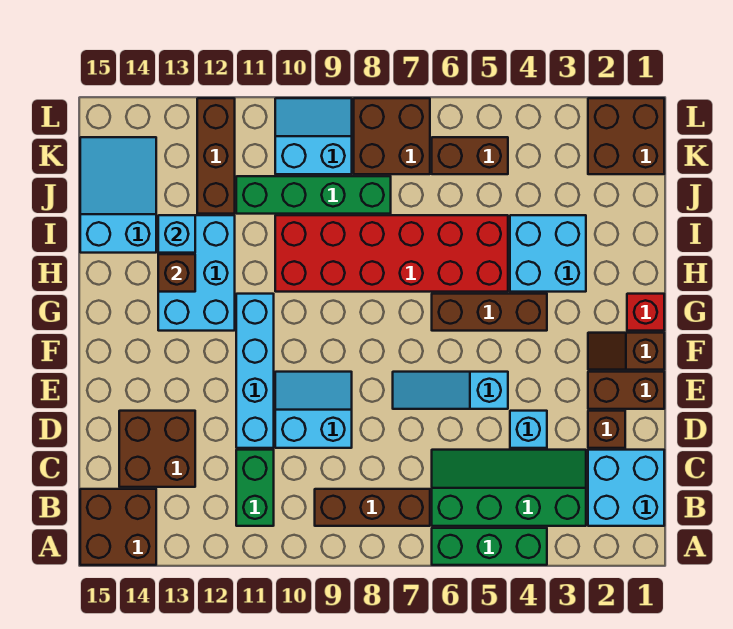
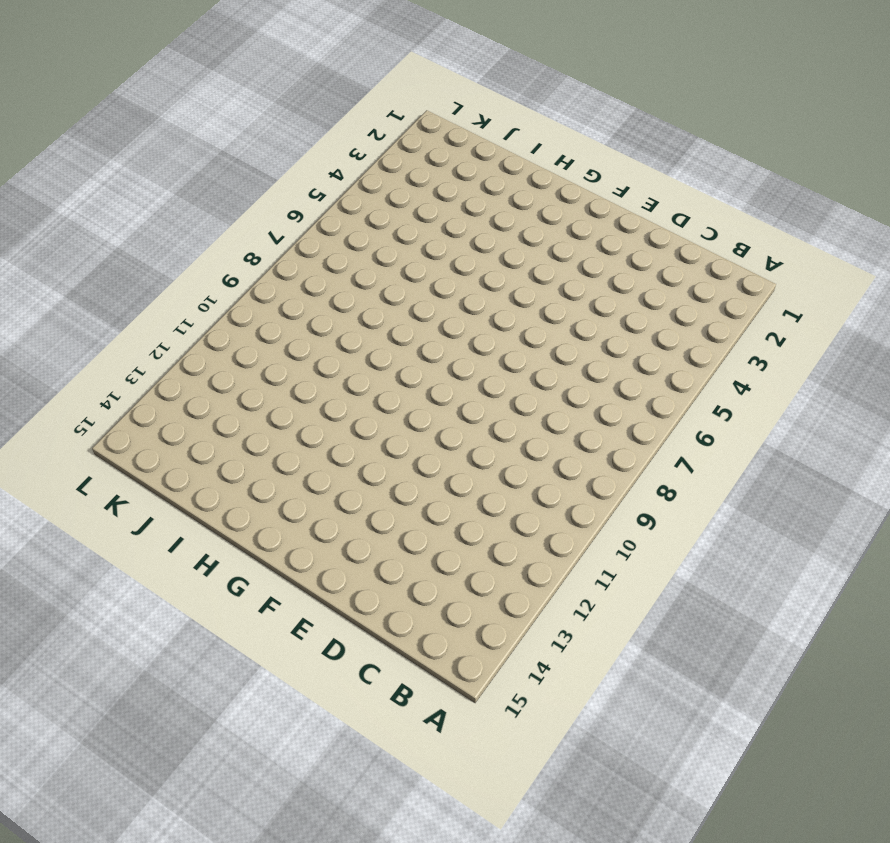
none -> green 1x3 brick [432,528,547,565]
none -> brown 2x2 brick [80,489,156,565]
none -> cyan 2x2 brick [588,450,664,526]

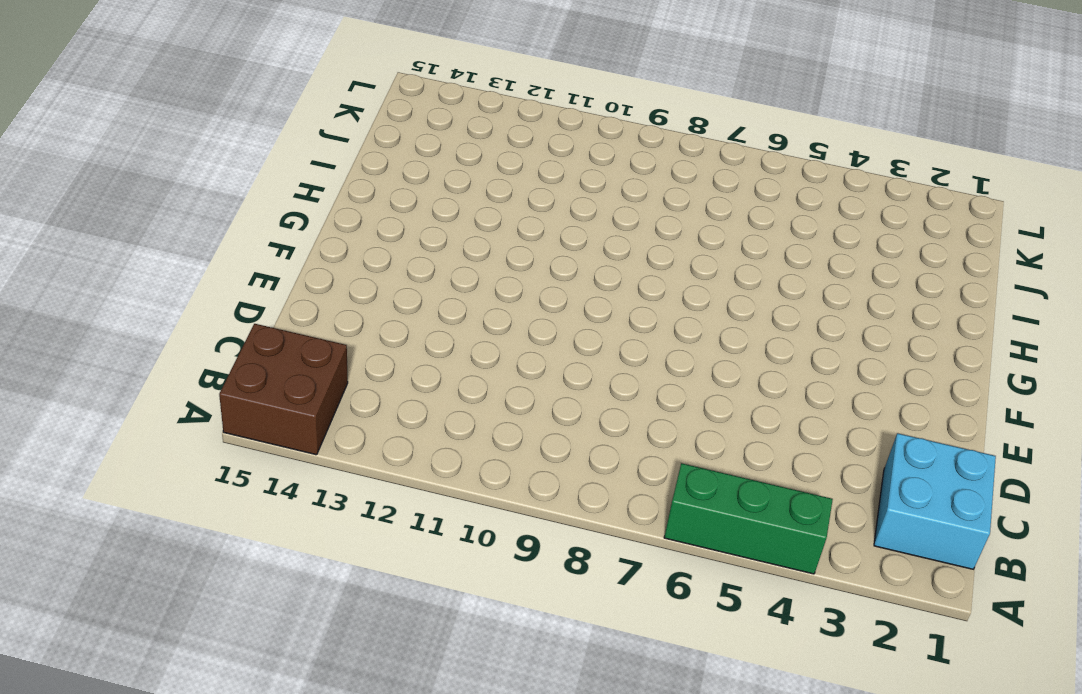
none -> green 2x4 slope [432,450,586,526]
none -> brown 1x3 brick [315,489,430,526]
none -> green 1x2 brick [236,450,274,526]

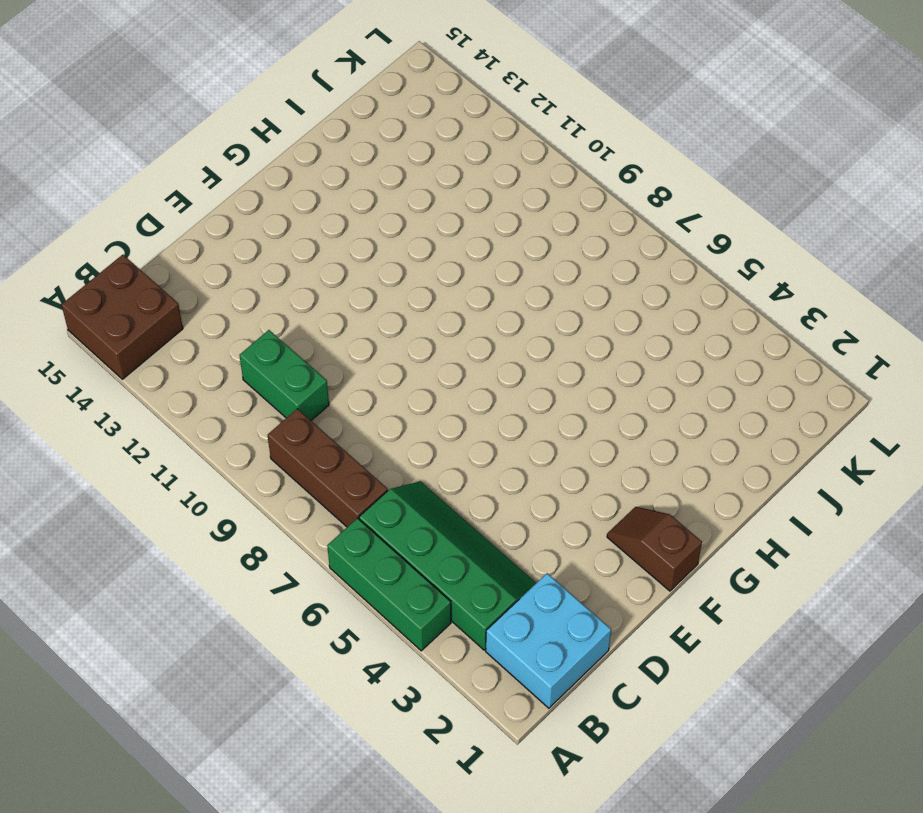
green 1x2 brick [239,330,329,420] -> green 1x2 brick turned to [236,450,274,526]
none -> brown 2x2 brick [119,411,195,487]
none -> brown 1x1 brick [588,411,625,448]
none -> cyan 1x1 brick [510,411,547,448]

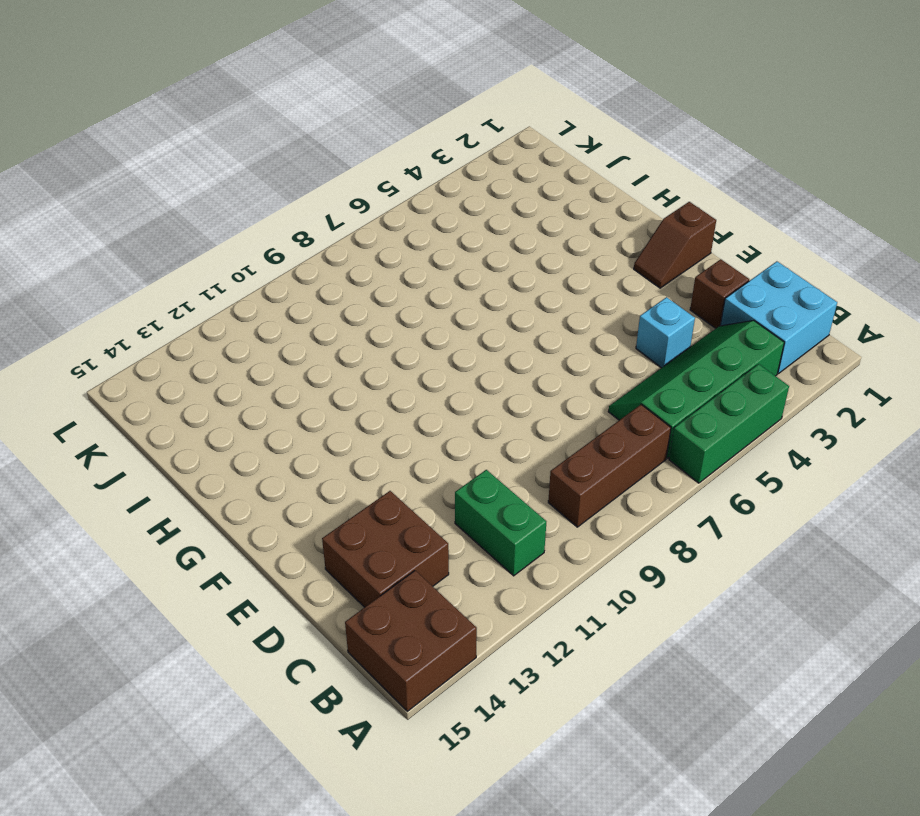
none -> cyan 2x2 slope [275,372,352,448]
none -> cyan 1x4 brick [236,294,274,448]
none -> brown 1x2 brick [588,372,664,409]

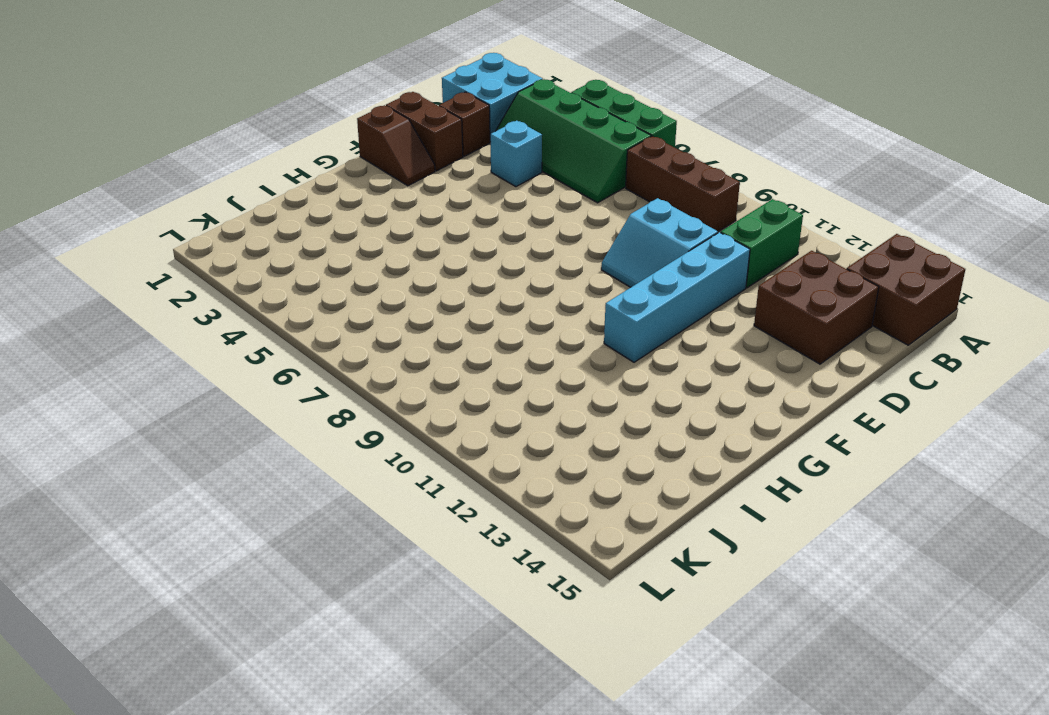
none -> cyan 1x3 slope [393,372,508,409]
none -> red 1x1 brick [627,294,664,331]
none -> brown 1x3 brick [432,294,547,331]

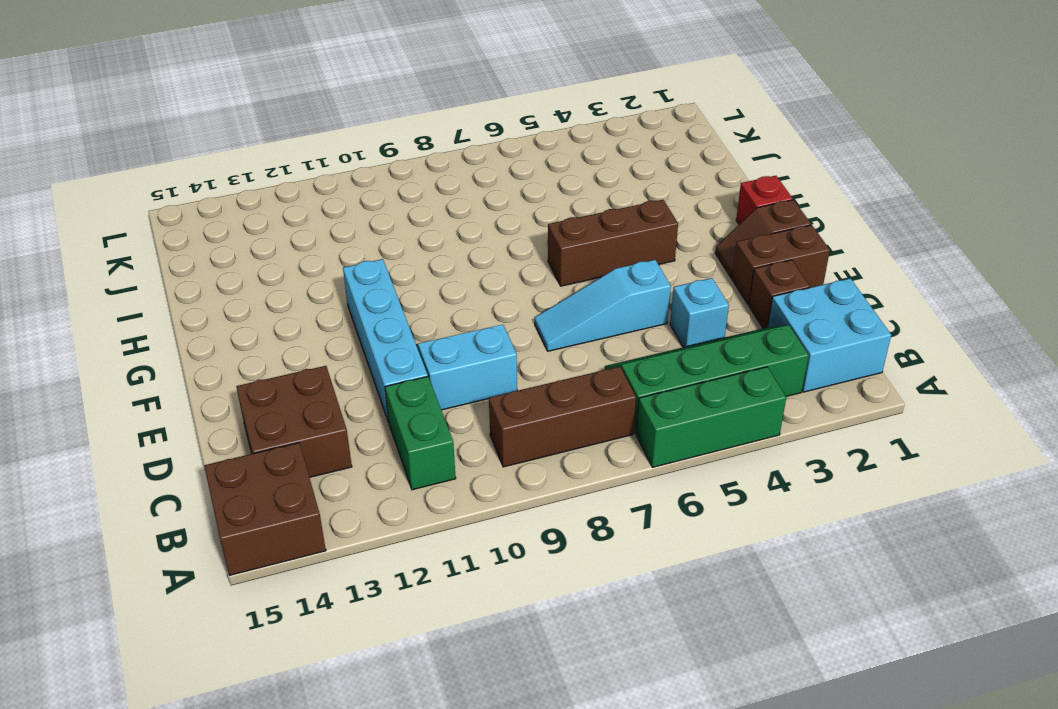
none -> cyan 2x3 brick [158,215,235,331]
none -> cyan 2x2 brick [510,215,586,292]
none -> red 2x6 brick [275,215,508,292]

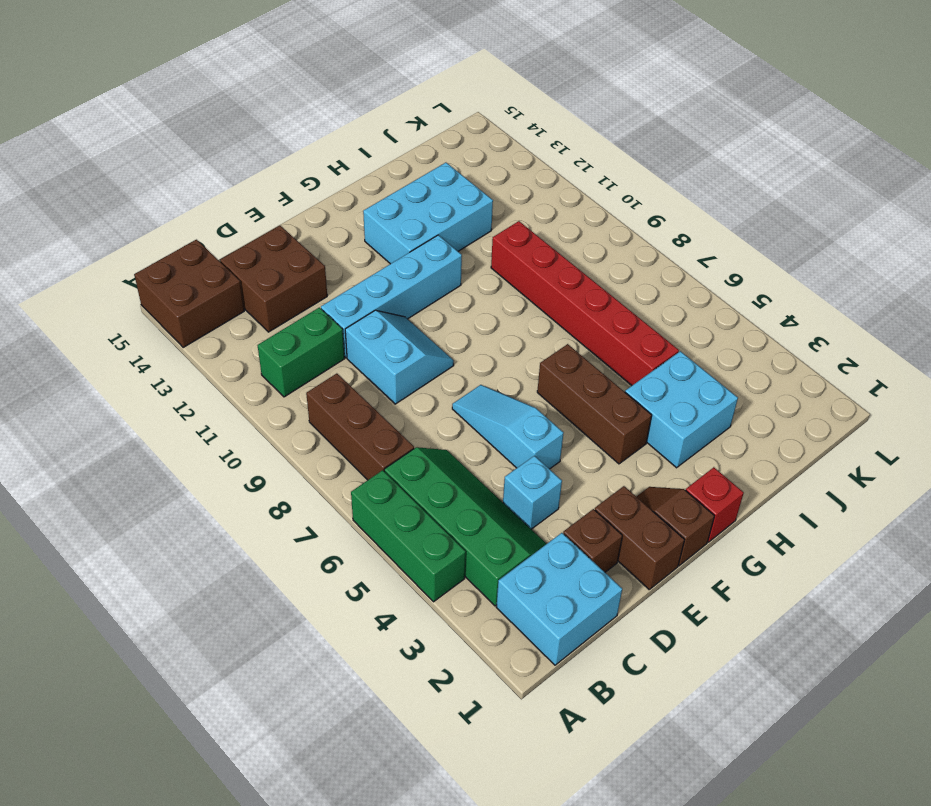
red 1x6 brick [491,221,679,386] -> red 2x6 brick [275,215,508,292]
none -> cyan 2x3 slope [80,137,156,253]
none -> green 1x4 brick [236,176,391,214]
none -> brown 1x3 brick [197,98,235,214]

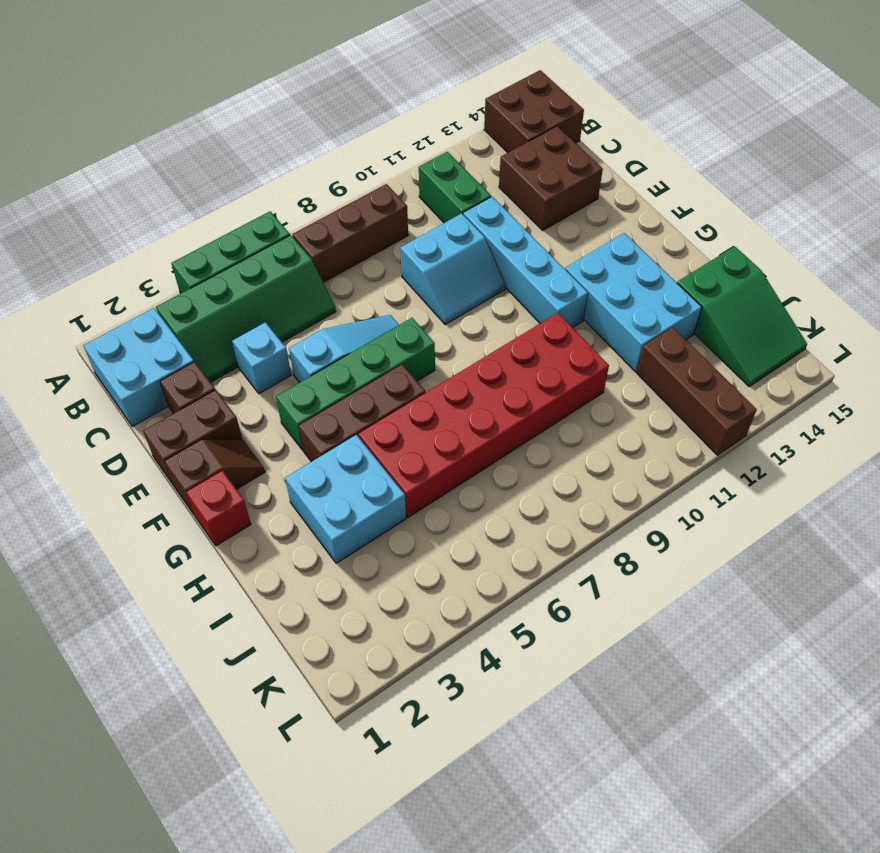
green 1x4 brick [276,318,435,450] -> green 1x4 brick moved to [236,176,391,214]
green 2x3 slope [677,246,807,386] -> cyan 2x3 slope [80,137,156,253]
none -> brown 2x2 brick [588,98,664,174]
none -> brown 1x2 brick [432,137,508,174]
none -> brown 2x2 brick [354,98,430,174]

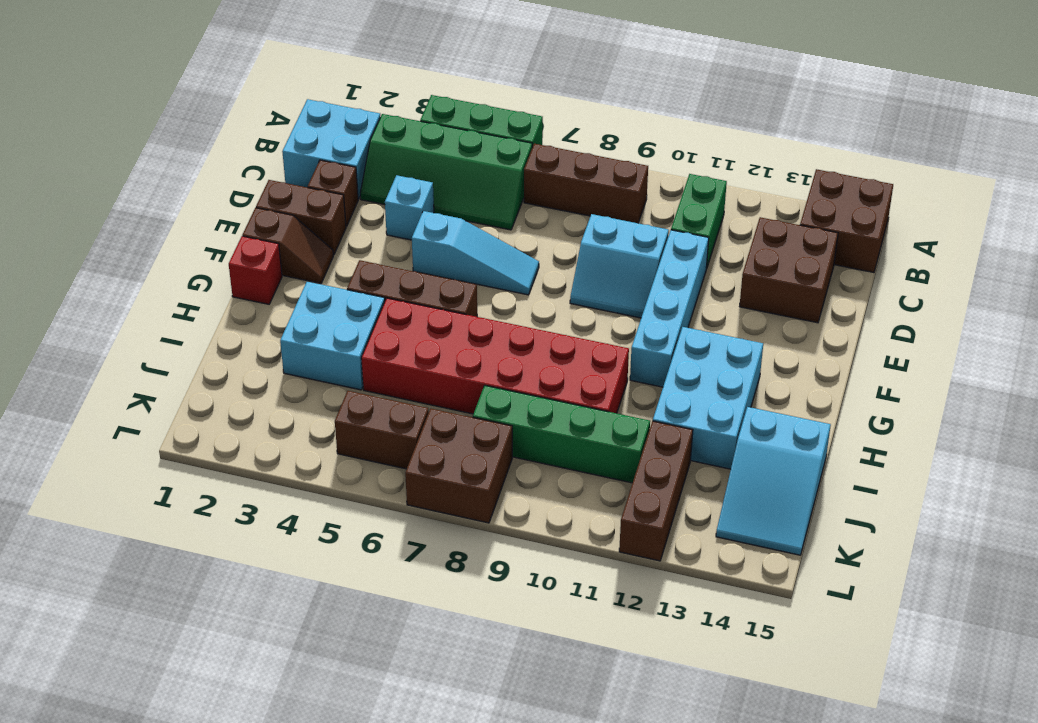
none -> brown 2x2 brick [588,98,664,174]
none -> cyan 2x2 slope [275,98,352,174]
none -> brown 1x1 brick [158,254,195,292]

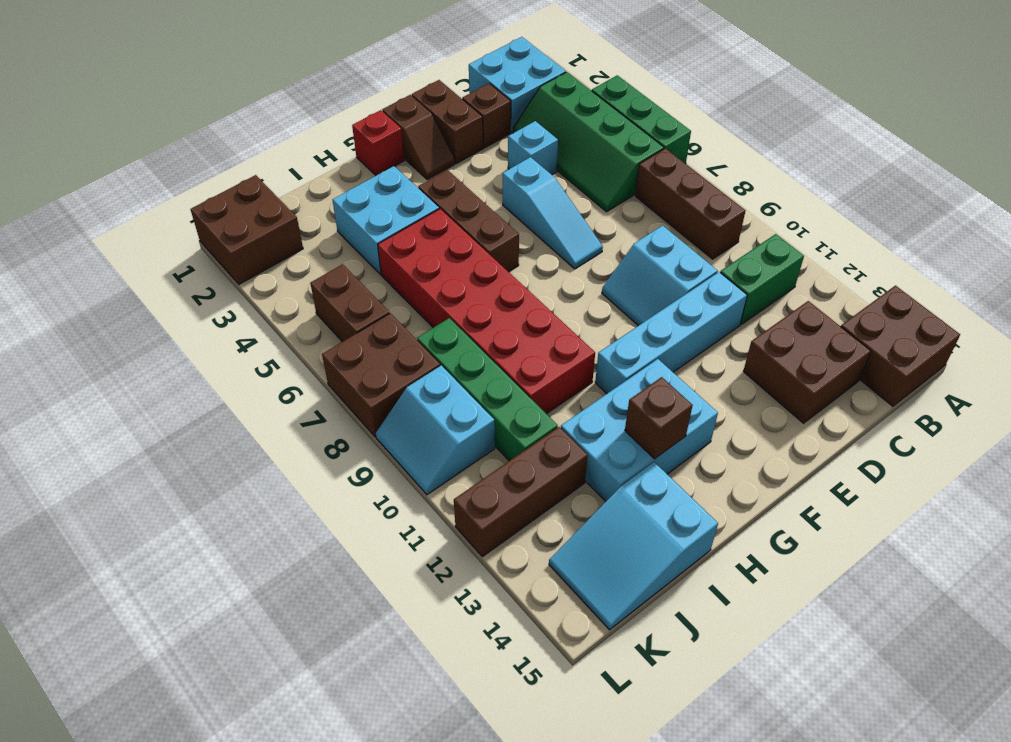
none -> cyan 1x1 brick [158,215,195,253]

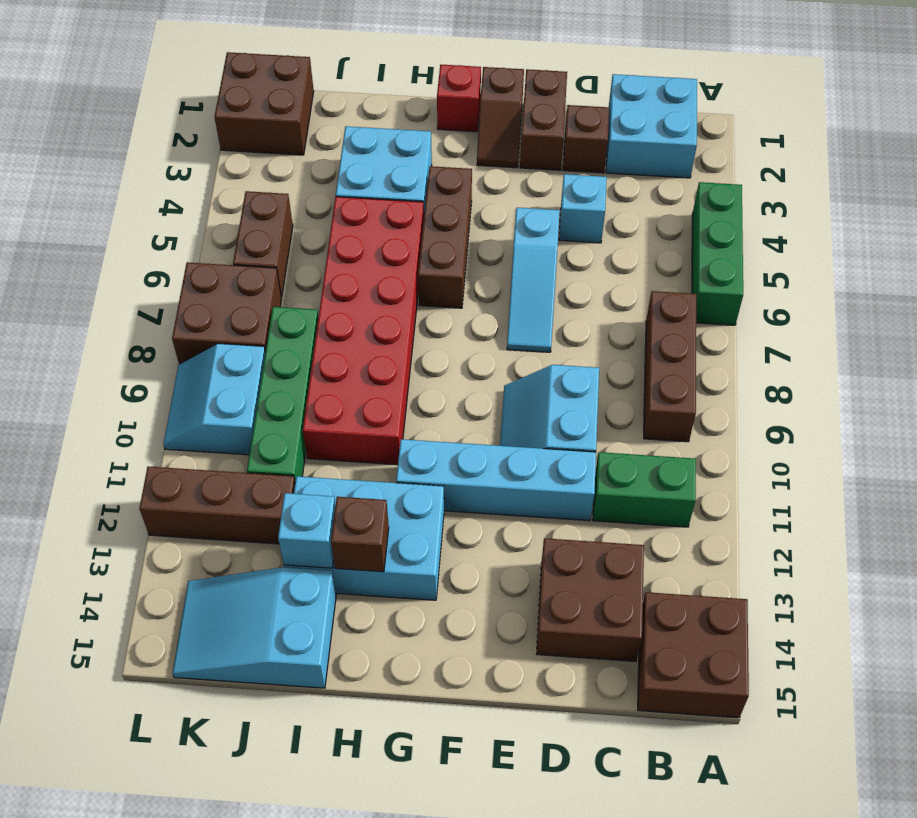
none -> green 2x4 slope [432,450,586,526]

